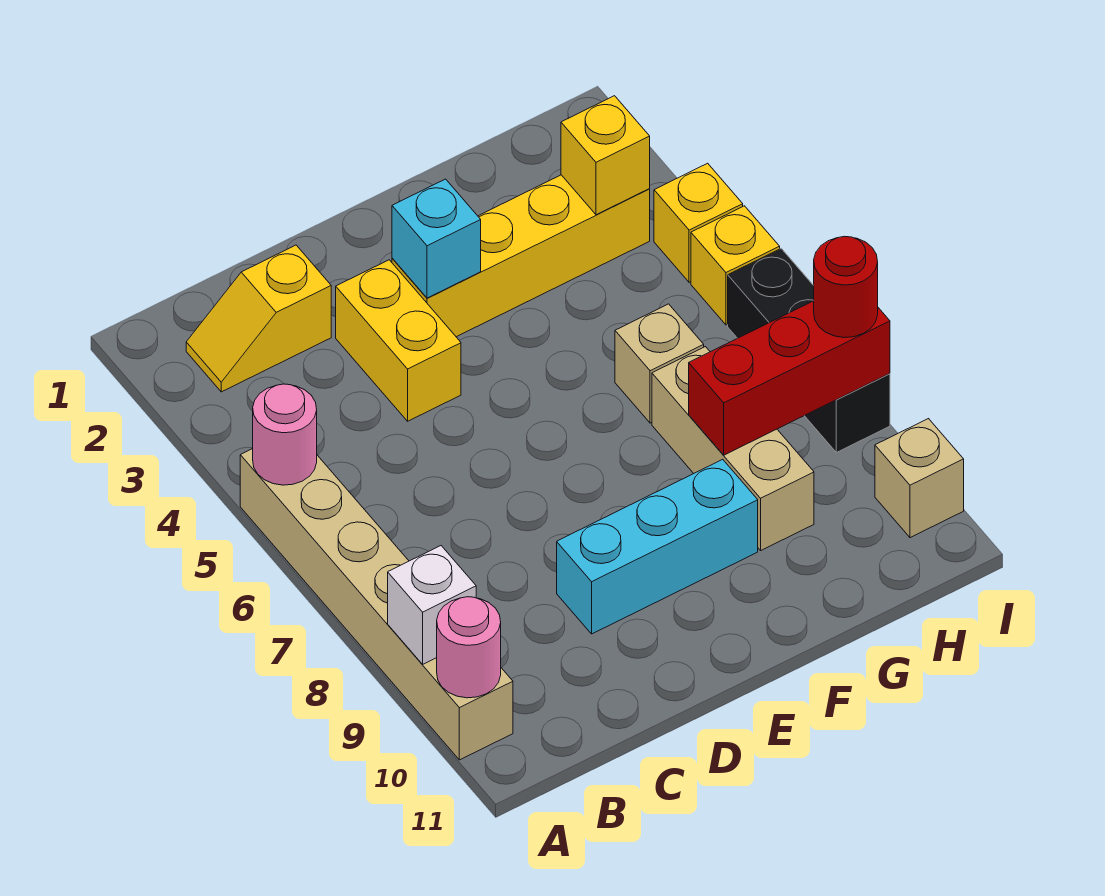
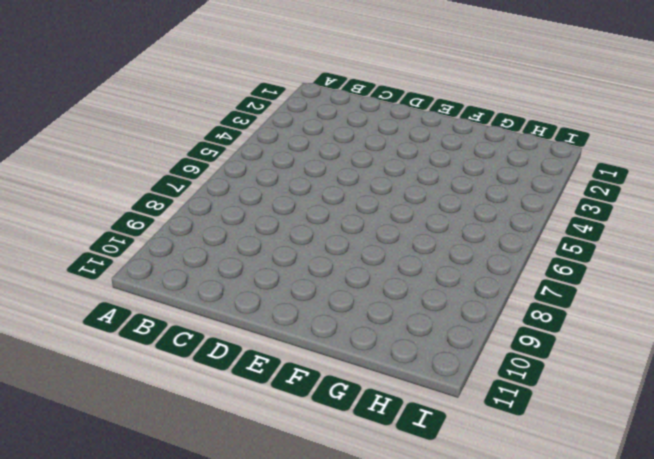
none -> tan 1x6 brick [240,449,513,760]
none -> yellow 1x2 slope [186,245,331,392]
none -> yellow 1x2 brick [336,260,461,421]

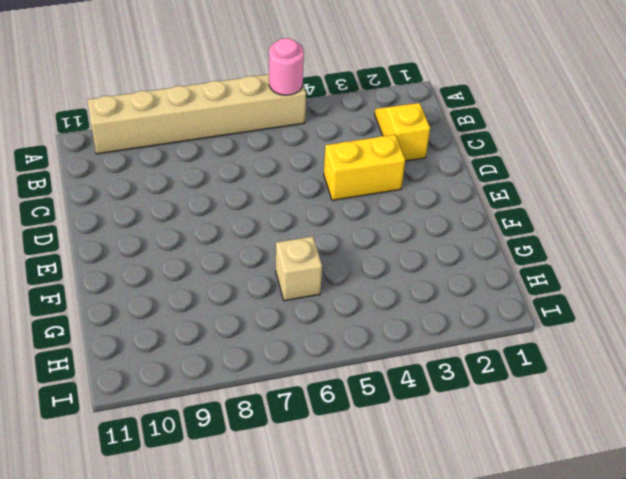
none -> cyan 1x3 brick [557,459,758,634]
none -> yellow 1x4 brick [392,175,650,337]
none -> tan 1x3 brick [652,347,814,550]

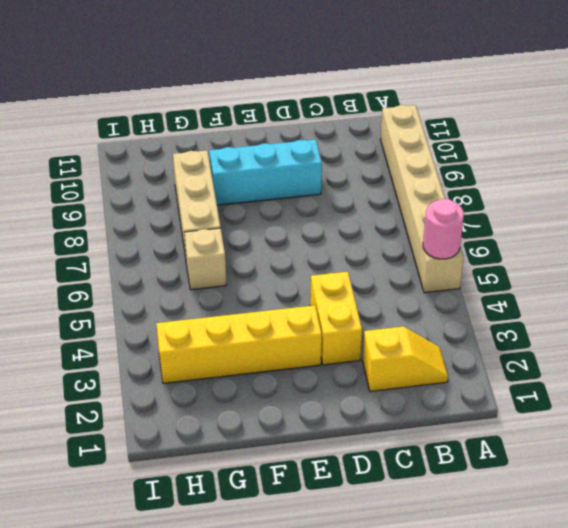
none -> yellow 1x1 brick [654,163,743,282]
none -> yellow 1x1 brick [691,206,780,325]
none -> black 1x3 brick [728,249,890,452]

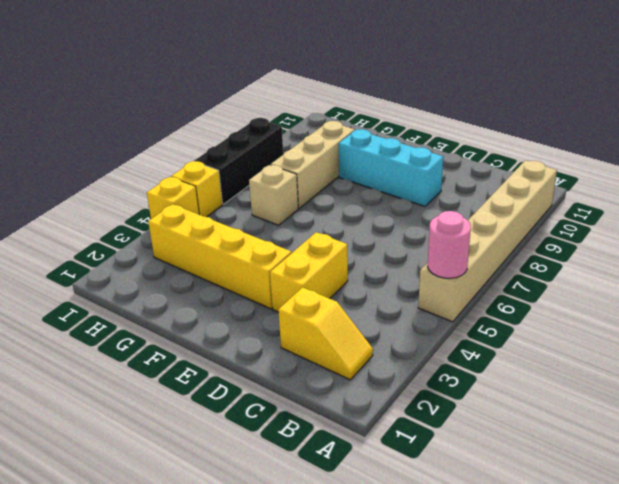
none -> tan 1x1 brick [875,419,964,538]
none -> white 1x1 brick [388,546,476,665]
none -> pink 1x1 round brick [437,597,501,698]

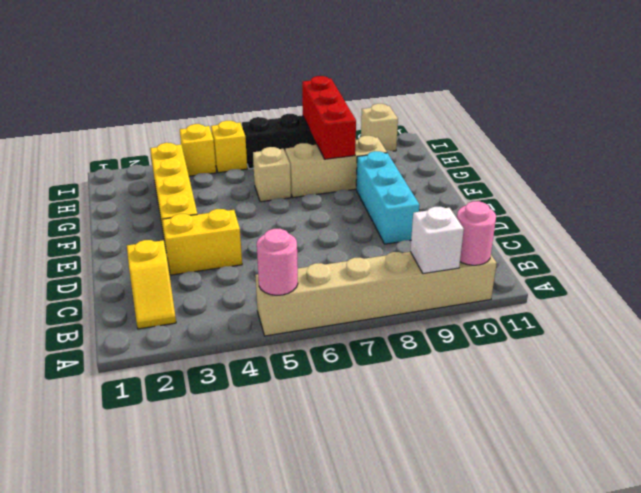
none -> cyan 1x1 brick [392,179,481,298]
none -> yellow 1x1 brick [561,96,650,215]
none -> red 1x1 round brick [814,236,878,338]

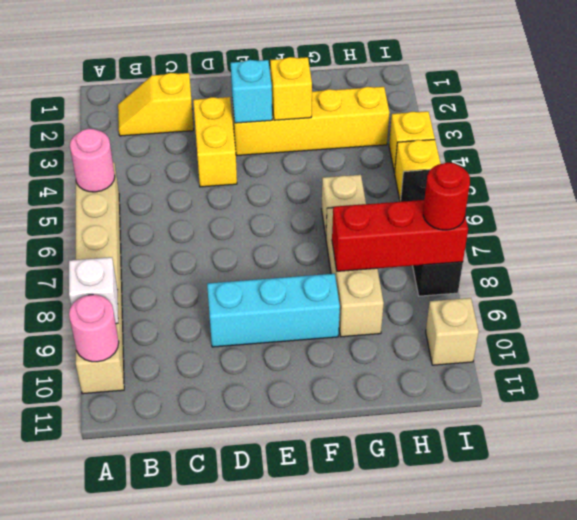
yellow 1x1 brick [270,57,312,120] -> yellow 1x1 brick moved to [561,96,650,215]

